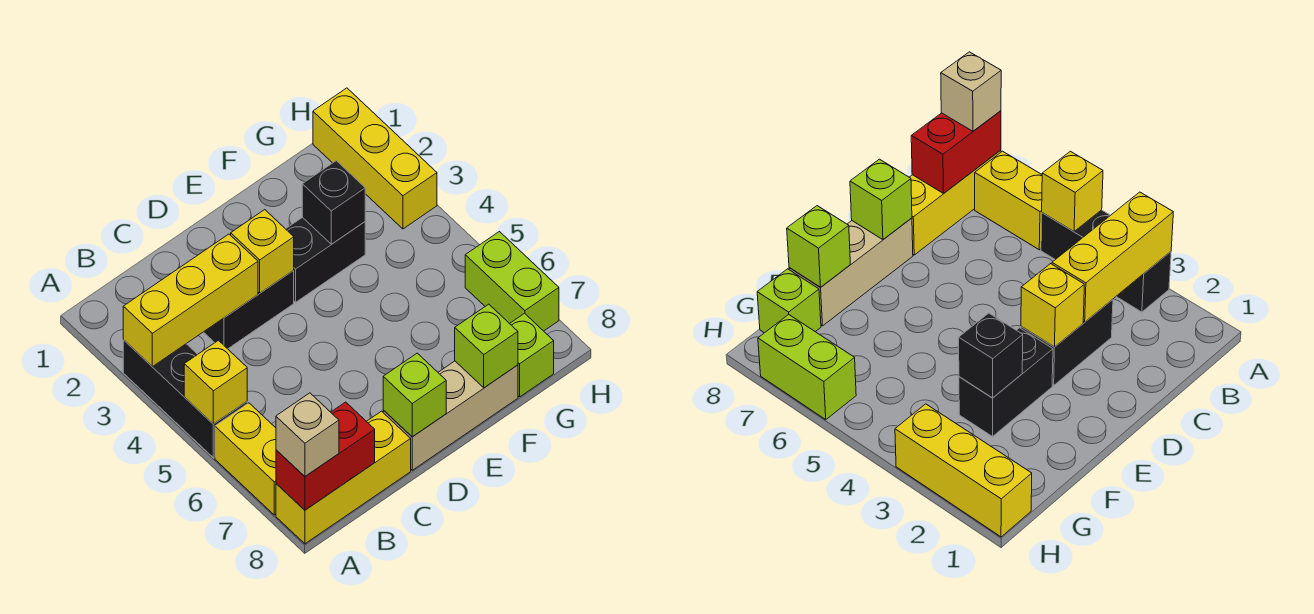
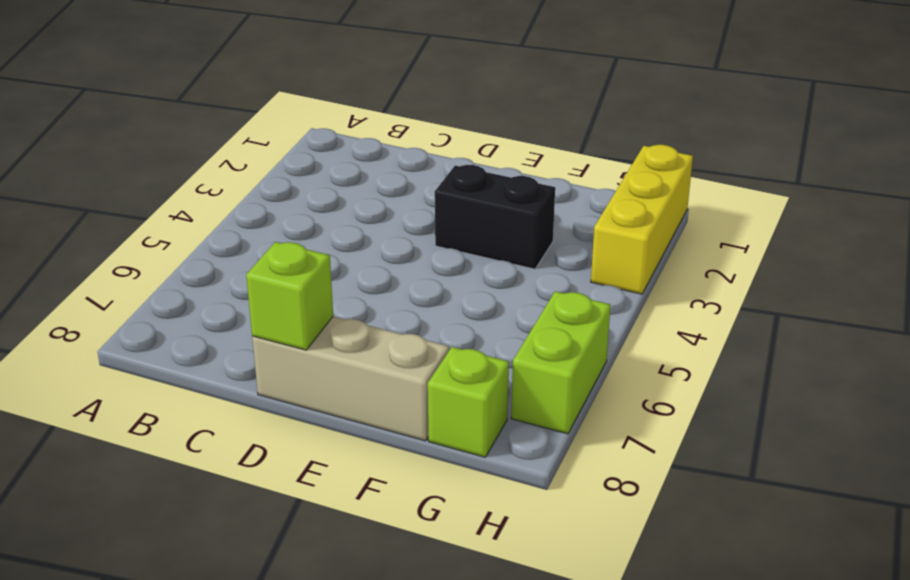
none -> black 1x3 brick [123,340,247,458]
none -> yellow 1x2 brick [215,403,276,515]
none -> yellow 1x3 brick [276,411,411,544]

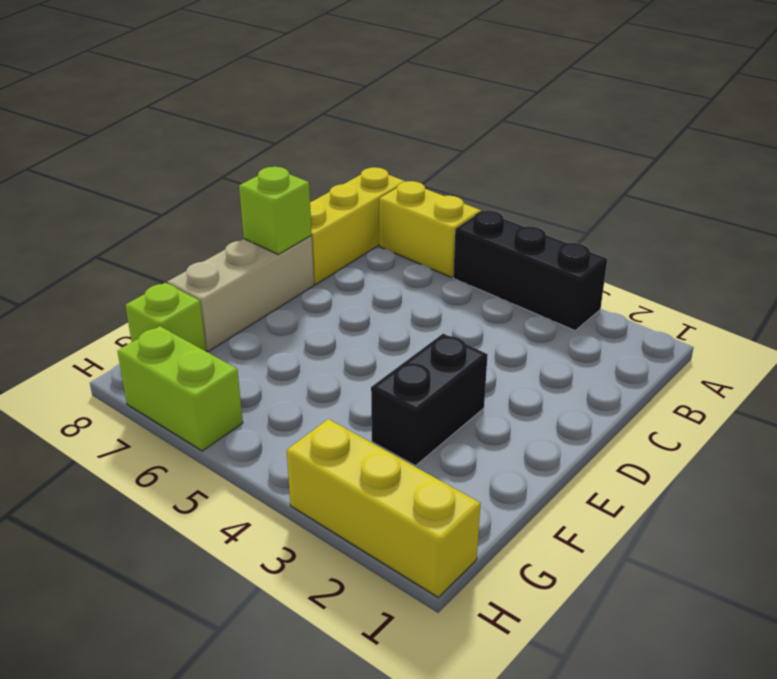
none -> black 1x2 brick [204,271,294,349]
none -> yellow 1x3 brick [123,234,258,367]
none -> yellow 1x1 brick [184,340,247,424]

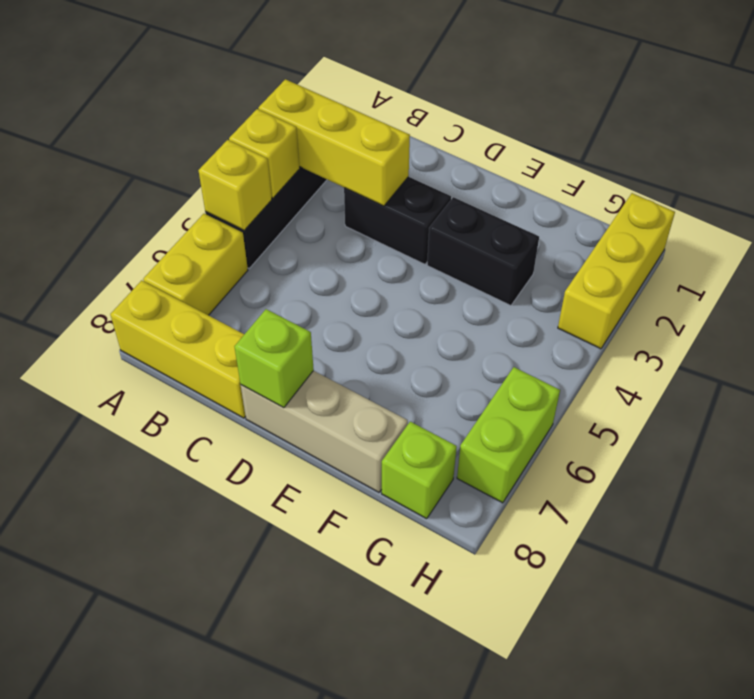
yellow 1x1 brick [229,109,300,198] -> yellow 1x1 brick moved to [231,210,294,293]
none -> red 1x2 brick [276,402,375,510]
none -> black 1x1 brick [302,161,365,244]
none -> lime 1x1 brick [455,304,518,388]

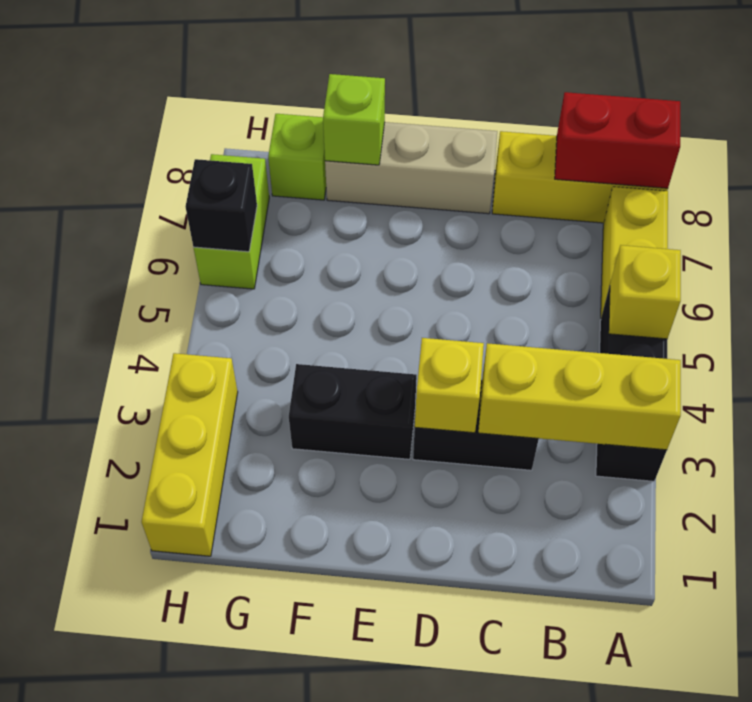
black 1x1 brick [186,159,257,252] -> black 1x1 brick moved to [302,161,365,244]
none -> lime 1x1 brick [383,353,446,437]
none -> tan 1x1 brick [276,393,339,476]

